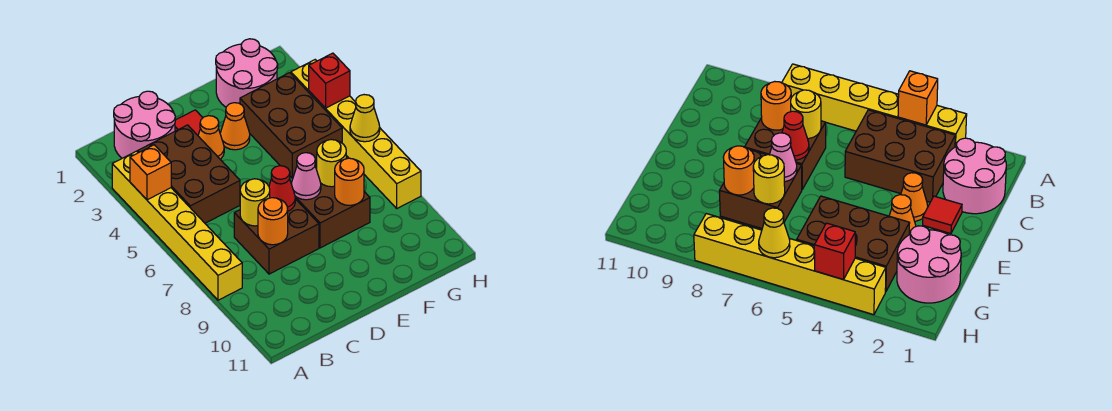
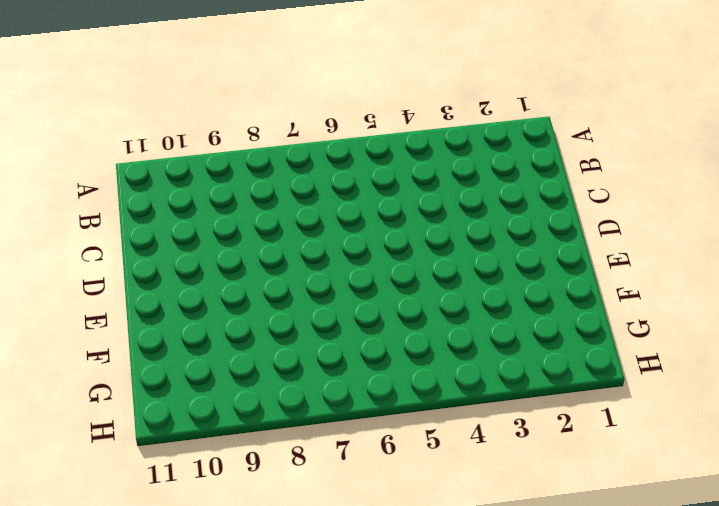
none -> yellow 1x6 brick [112,151,242,300]
none -> pink 2x2 round brick [114,91,175,158]
none -> brown 2x3 brick [138,125,240,223]

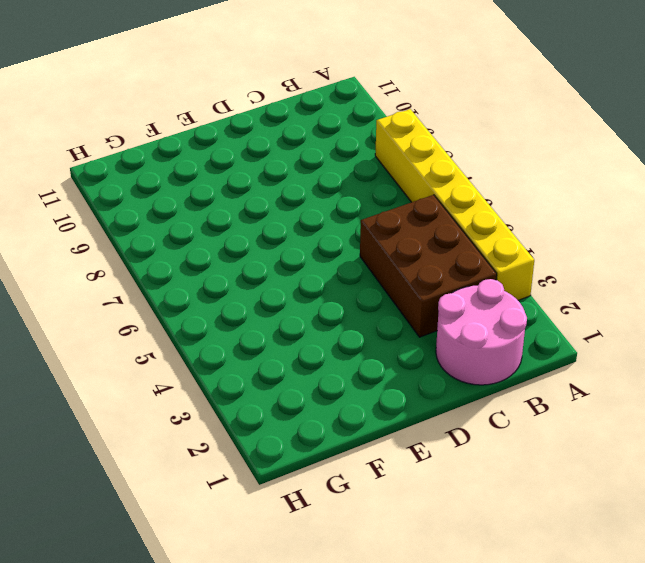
none -> brown 2x2 brick [234,199,319,274]
none -> red 1x1 tile [175,110,203,135]
none -> orange 1x1 cone [198,116,224,159]

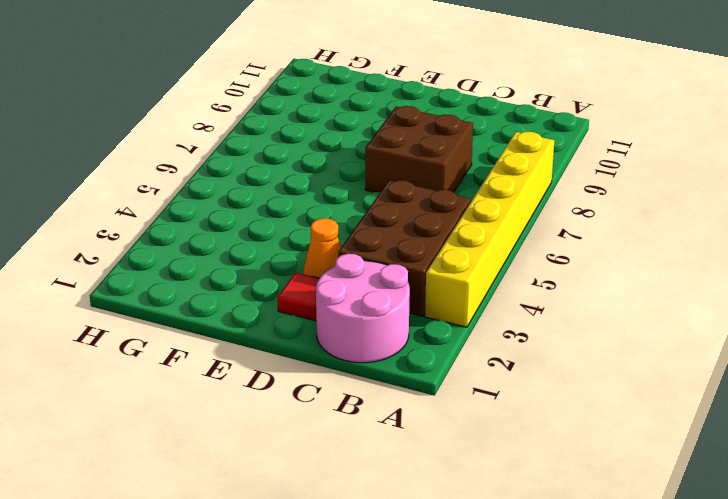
none -> orange 1x1 cone [220,103,250,150]
none -> brown 2x2 brick [295,184,370,248]
none -> pink 2x2 round brick [216,39,278,107]

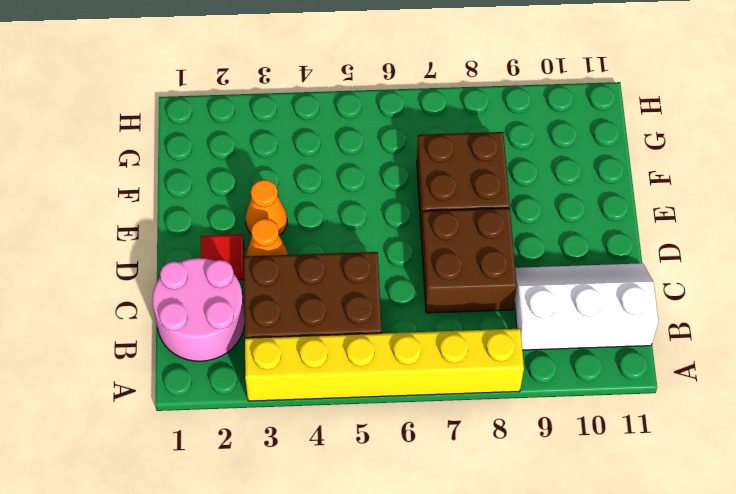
white 2x3 slope [514,263,658,350] -> none
none -> pink 2x2 round brick [216,39,278,107]
none -> brown 2x3 brick [240,73,342,178]
none -> yellow 1x6 brick [291,60,421,208]

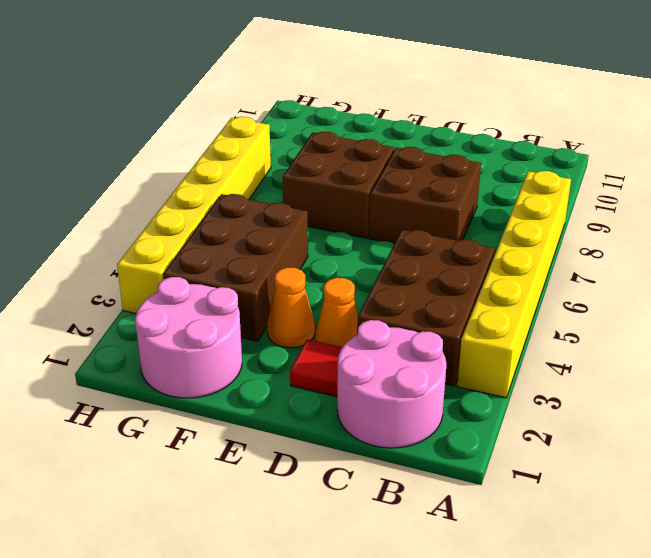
none -> orange 1x1 brick [130,145,171,200]
none -> yellow 1x1 round brick [240,179,270,226]
none -> orange 1x1 round brick [258,198,288,245]

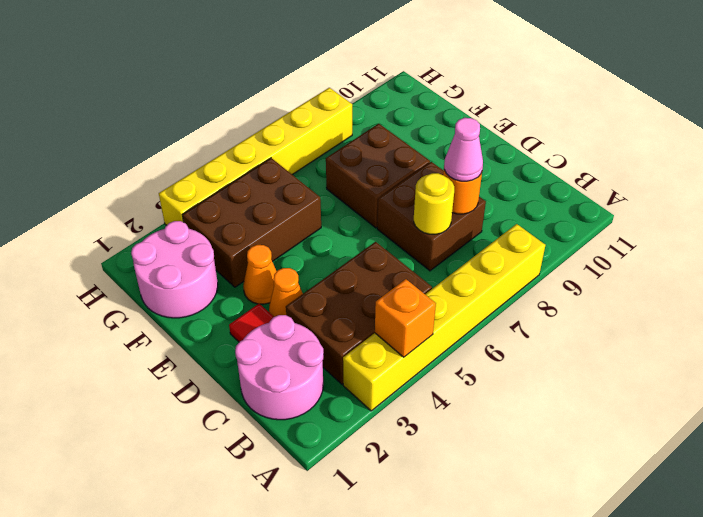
pink 1x1 cone [444,118,483,181] -> pink 1x1 cone moved to [291,153,321,200]
none -> red 1x1 cone [269,166,295,211]
none -> yellow 1x1 round brick [317,140,346,187]
none -> orange 1x1 round brick [335,158,364,205]

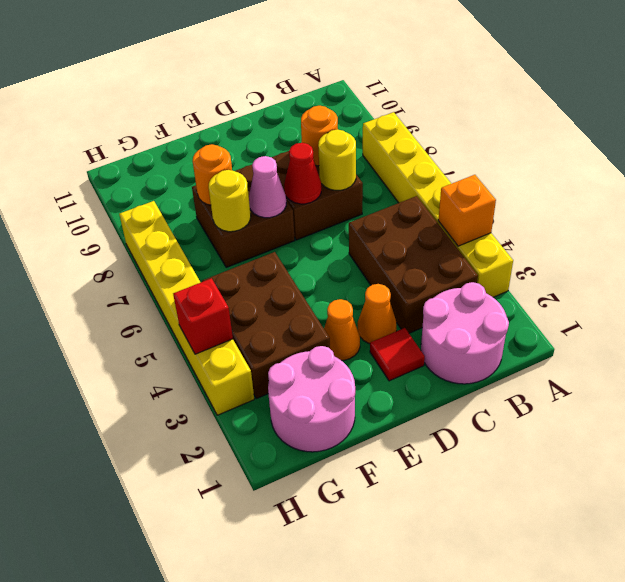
none -> yellow 1x1 cone [350,95,380,142]

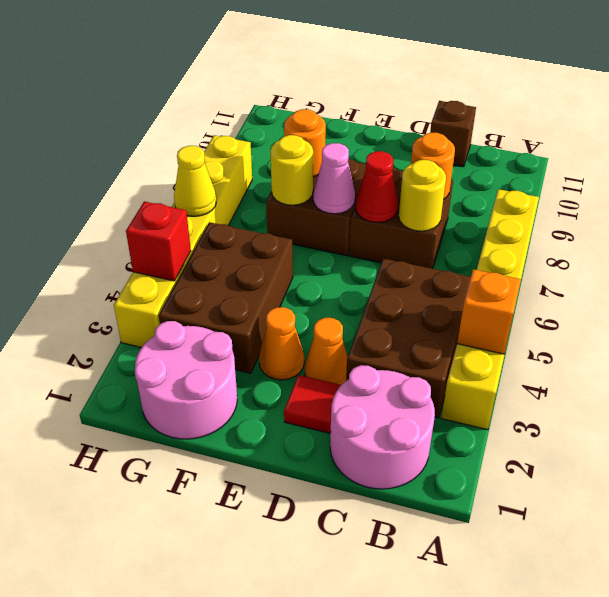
brown 1x1 brick [430,101,476,167] -> none

